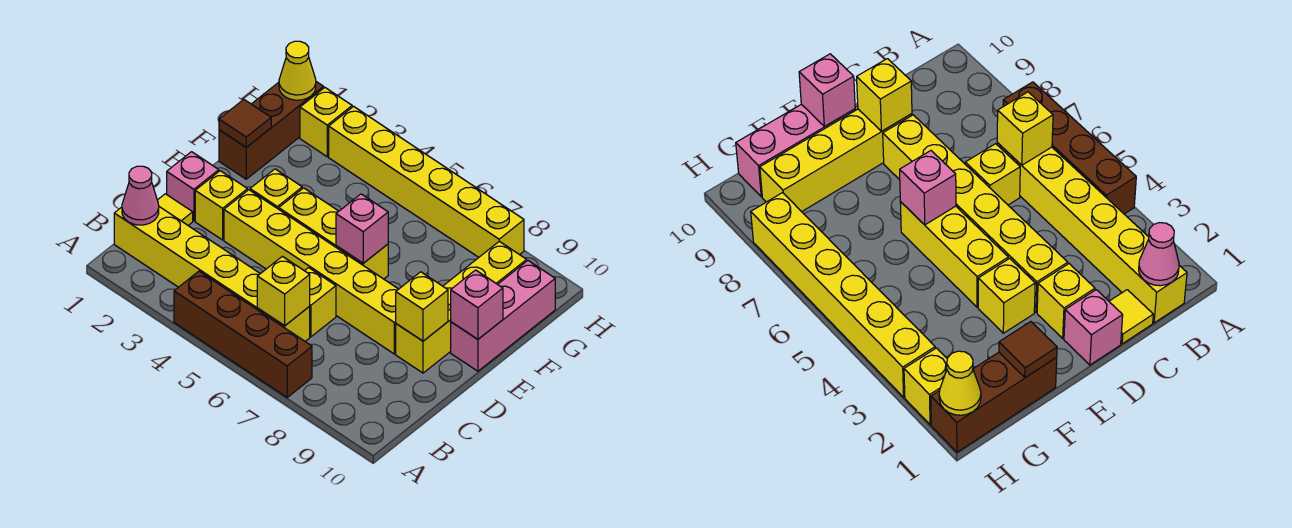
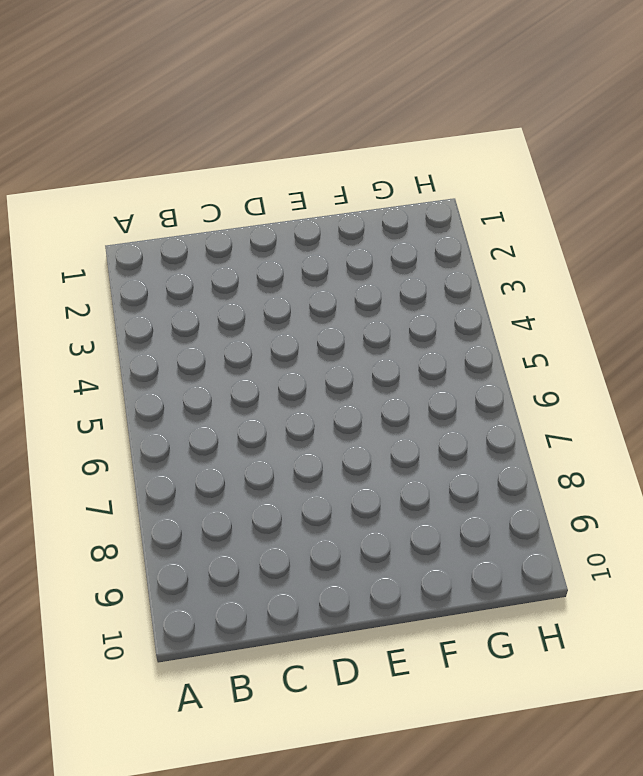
none -> brown 1x4 brick [174,271,312,397]
none -> yellow 1x6 brick [114,207,310,341]
none -> yellow 1x1 tile [157,194,193,225]

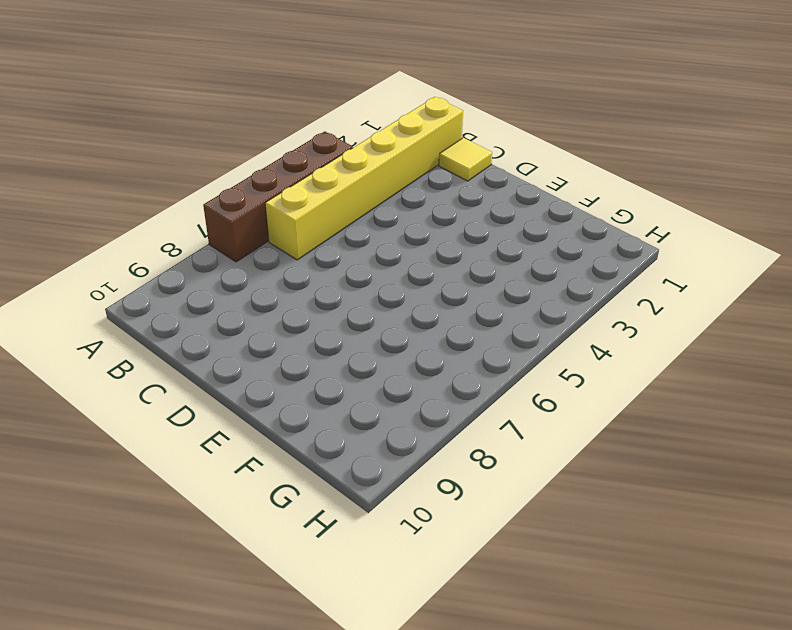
none -> yellow 1x1 brick [305,268,336,337]
none -> pink 1x1 brick [167,152,219,221]
none -> yellow 1x1 brick [195,171,247,240]

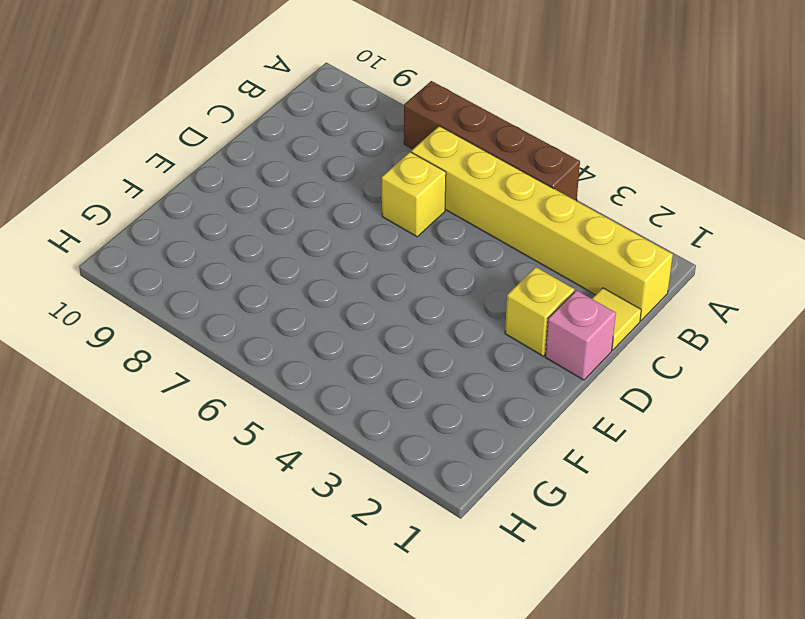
none -> yellow 1x6 brick [224,190,398,354]
none -> yellow 1x4 brick [396,241,527,373]
none -> yellow 1x1 brick [250,169,302,209]

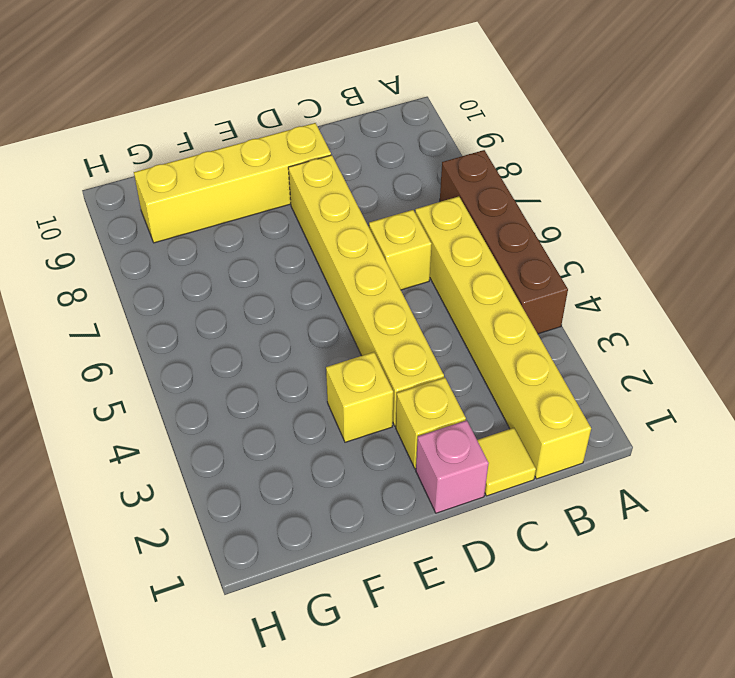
none -> yellow 1x3 brick [279,188,388,279]
none -> pink 1x3 brick [451,261,555,371]
none -> brown 1x3 brick [219,82,324,179]

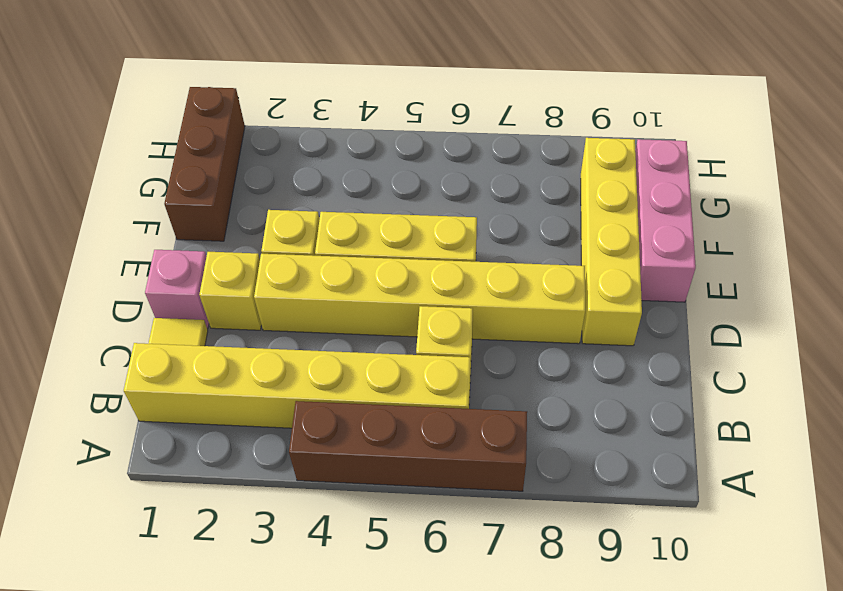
none -> yellow 1x1 brick [300,88,352,157]
none -> yellow 1x6 brick [329,106,524,257]
none -> pink 1x1 cone [122,166,159,225]

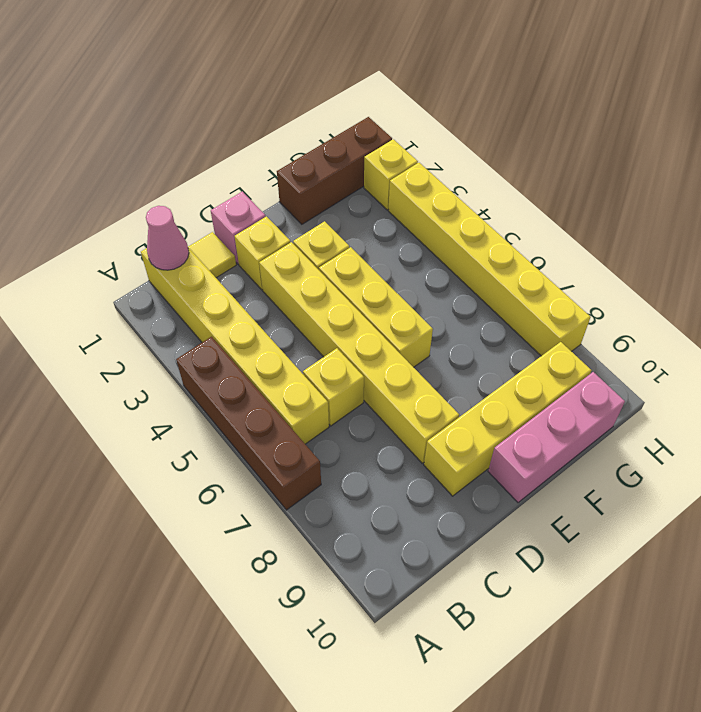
none -> yellow 1x1 brick [257,256,310,326]
none -> yellow 1x1 brick [396,272,448,341]
none -> pink 1x1 brick [336,194,388,263]

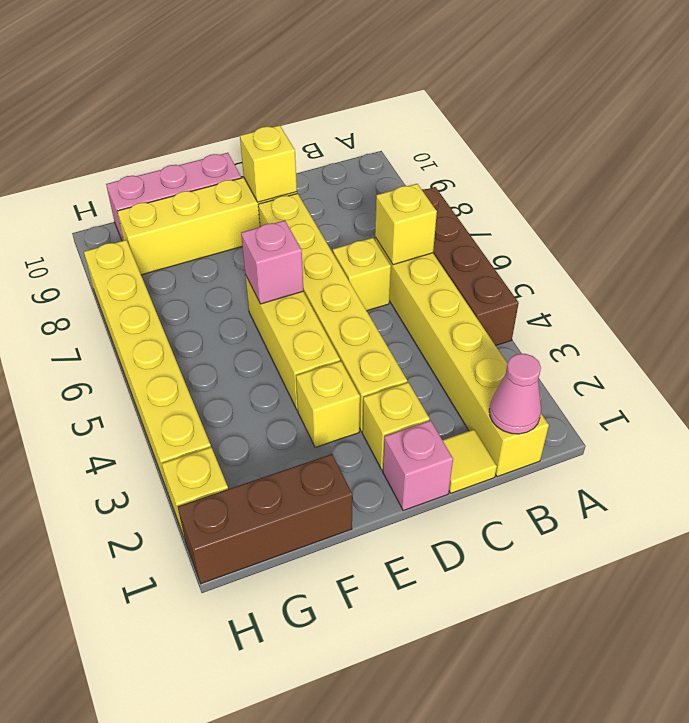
none -> pink 1x1 brick [451,270,503,339]
none -> brown 1x1 tile [219,100,271,147]
none -> yellow 1x1 cone [279,41,316,100]

